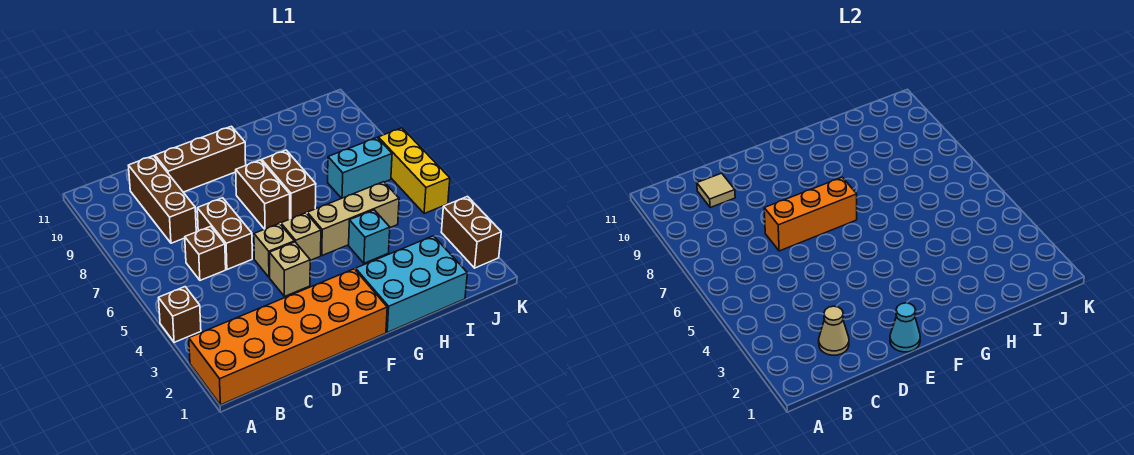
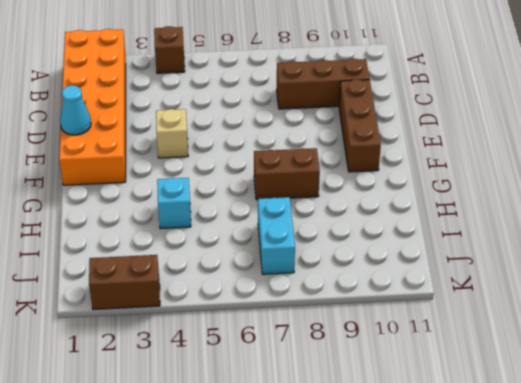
none -> brown 1x1 brick [185,227,226,280]
none -> brown 1x2 brick [197,198,252,269]
none -> tan 1x1 brick [254,223,294,277]

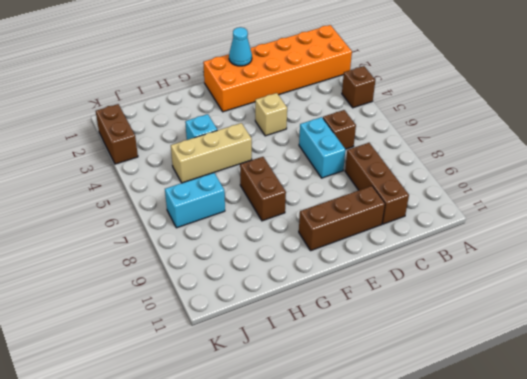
cyan 1x2 brick [299,117,346,178] -> brown 1x2 brick [197,198,252,269]
none -> tan 1x1 brick [254,223,294,277]
none -> tan 1x1 brick [281,213,321,260]
none -> brown 1x2 brick [236,160,290,229]

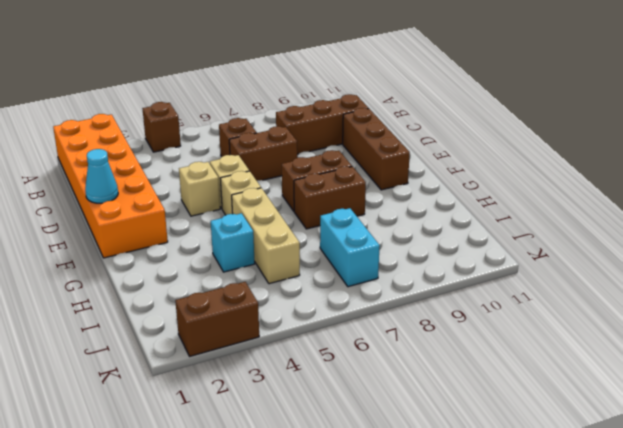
none -> cyan 2x3 brick [356,236,467,332]
none -> yellow 1x3 brick [378,128,450,214]
none -> tan 1x1 cone [819,306,849,355]

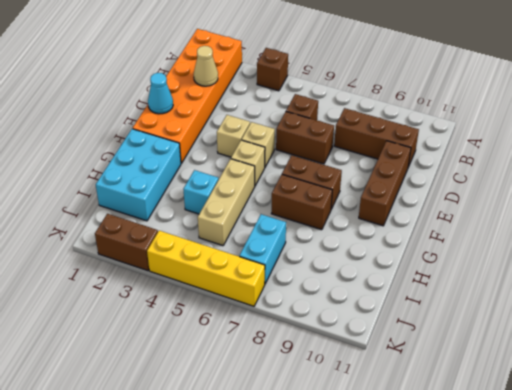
yellow 1x4 brick [147,231,265,306] -> yellow 1x3 brick [378,128,450,214]
none -> tan 1x1 tile [697,173,735,207]
none -> orange 1x3 brick [764,177,857,251]

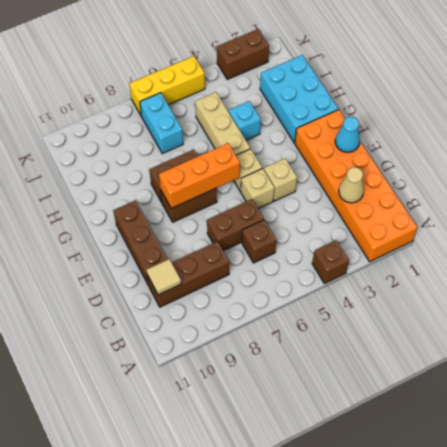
orange 1x3 brick [159,143,240,208] -> orange 1x3 brick turned to [764,177,857,251]

